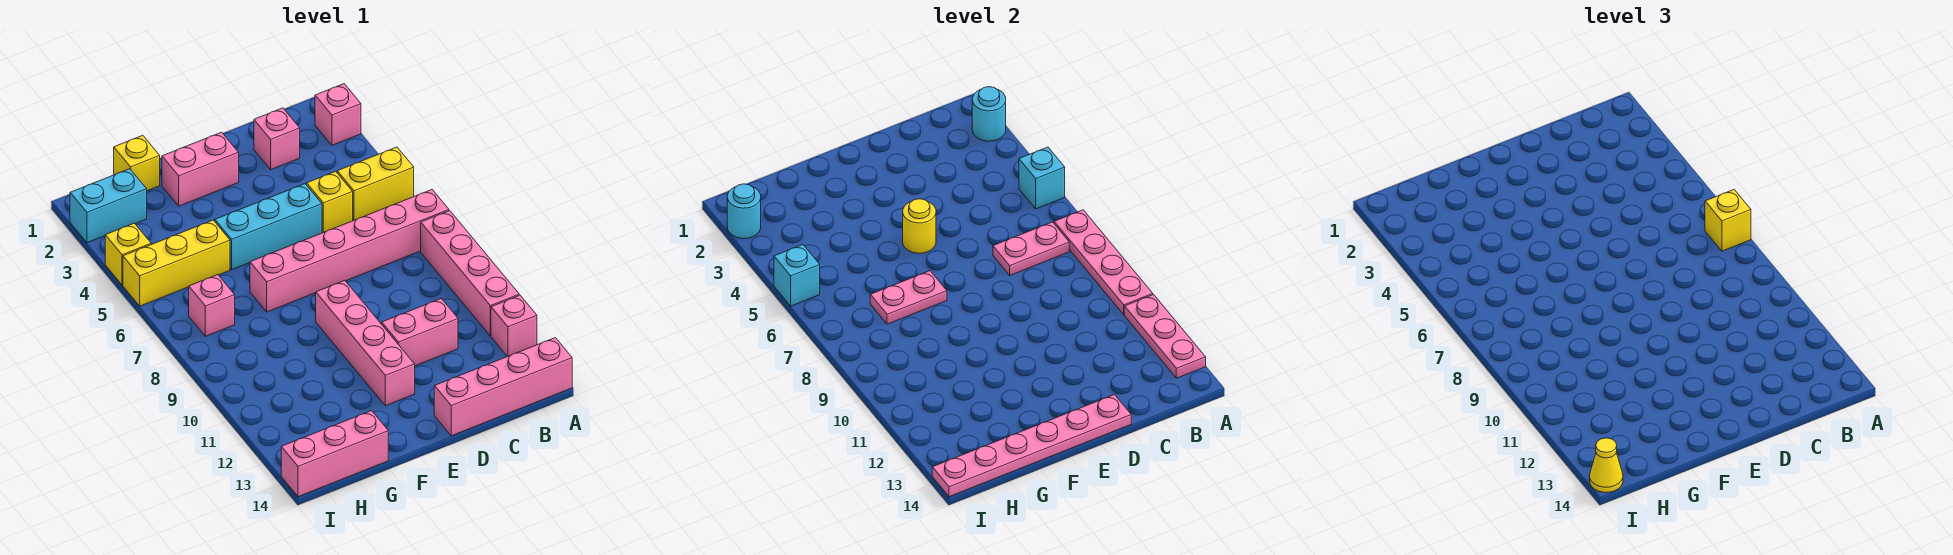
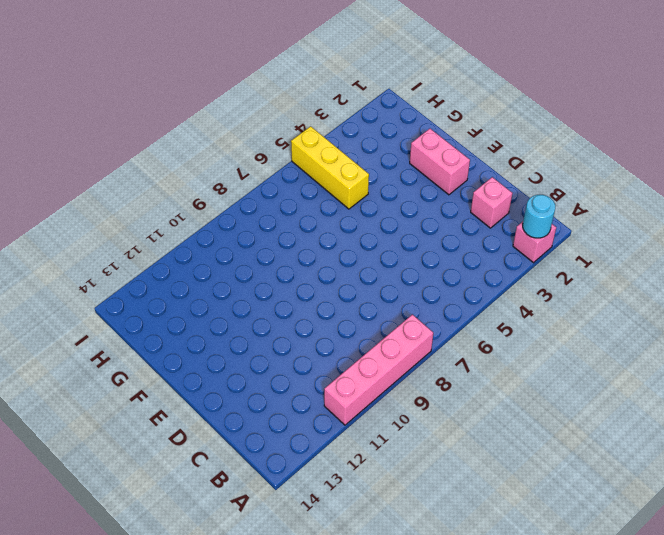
none -> yellow 1x2 brick [337,147,414,221]
none -> pink 1x6 brick [250,190,449,312]
none -> pink 1x1 brick [491,295,537,357]
none -> pink 1x4 brick [434,338,572,436]

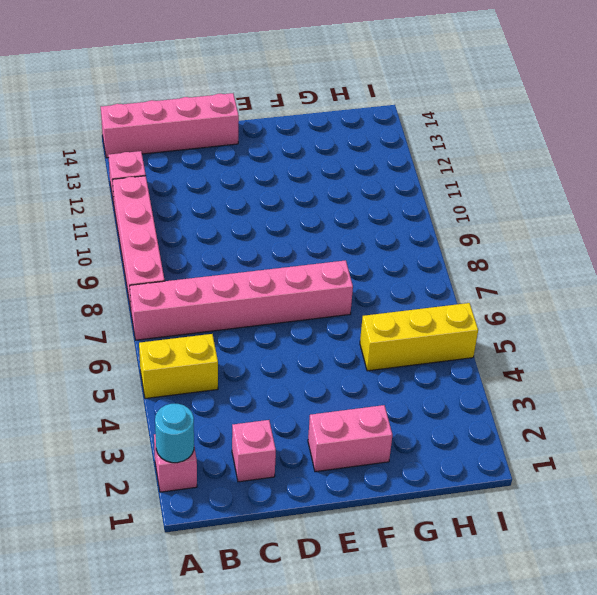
none -> yellow 1x1 brick [307,171,353,232]
none -> pink 1x2 brick [382,299,458,366]
none -> cyan 1x3 brick [215,184,322,270]
none -> pink 1x4 brick [316,280,415,406]

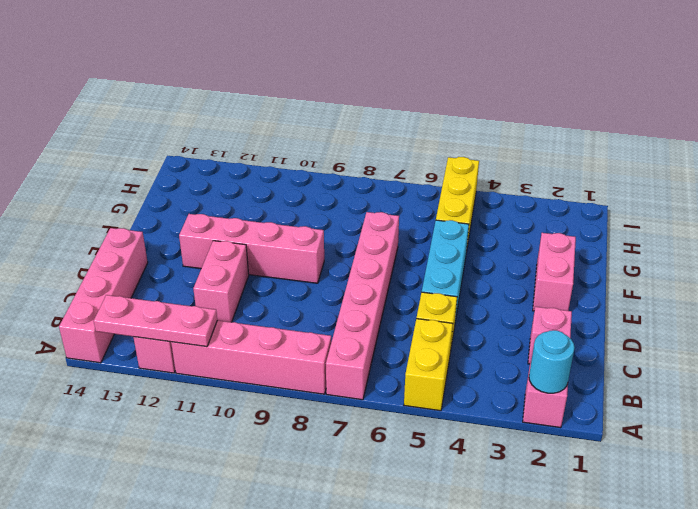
none -> yellow 1x1 brick [114,135,160,191]
none -> pink 1x3 brick [281,411,388,497]
none -> cyan 1x2 brick [70,169,147,243]
none -> pink 1x1 brick [189,275,235,336]

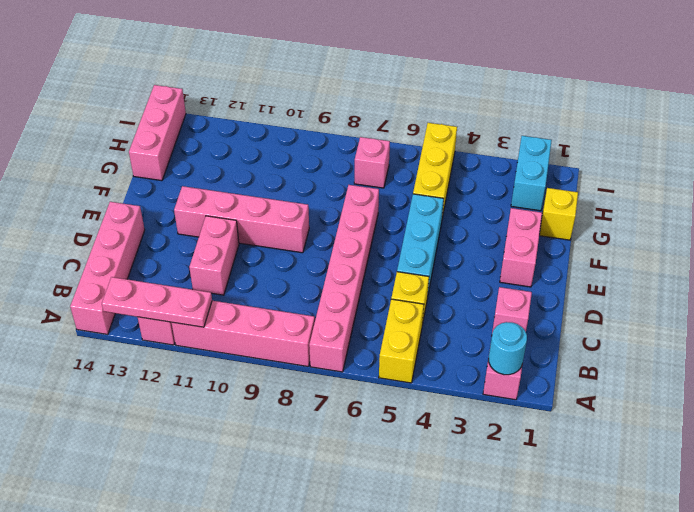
none -> yellow 1x1 brick [105,223,151,285]
none -> cyan 1x1 brick [1019,147,1065,209]
none -> pink 1x4 plate [1054,210,1153,314]
none -> pink 1x2 plate [993,222,1069,275]

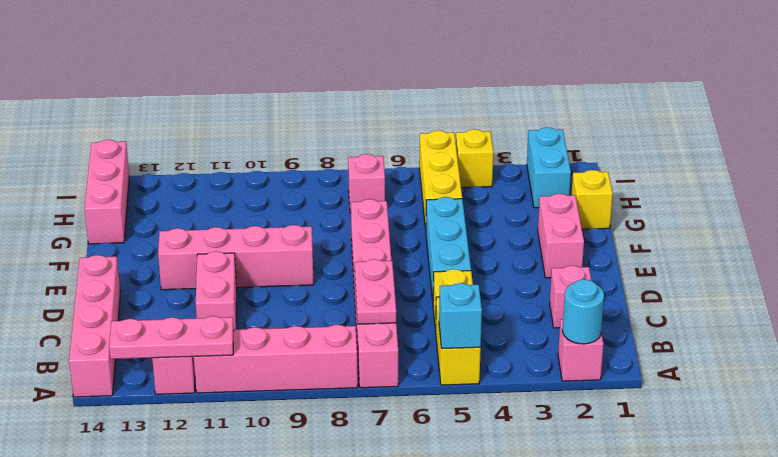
none -> pink 1x4 plate [1054,210,1153,314]
none -> pink 1x6 plate [932,395,1131,497]
none -> yellow 1x1 round brick [903,199,936,253]
none -> pink 1x2 plate [870,271,947,324]

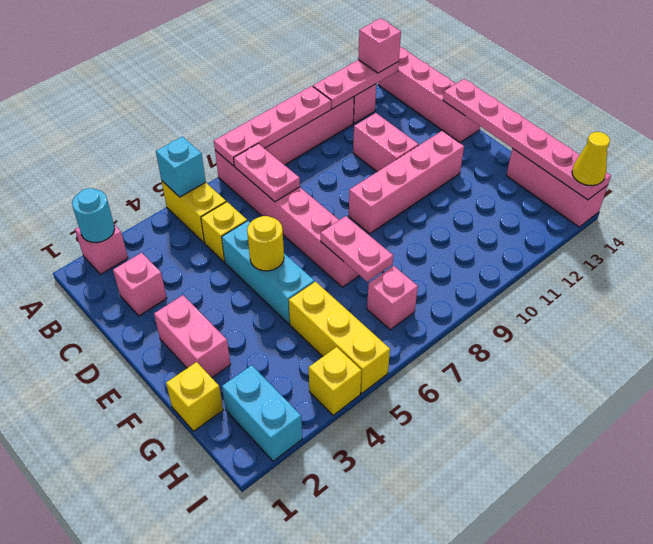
pink 1x1 brick [358,18,401,73] -> none
none -> cyan 1x1 round brick [727,184,761,239]
none -> cyan 1x1 brick [774,245,820,306]
none -> yellow 1x1 brick [1705,190,1751,251]

